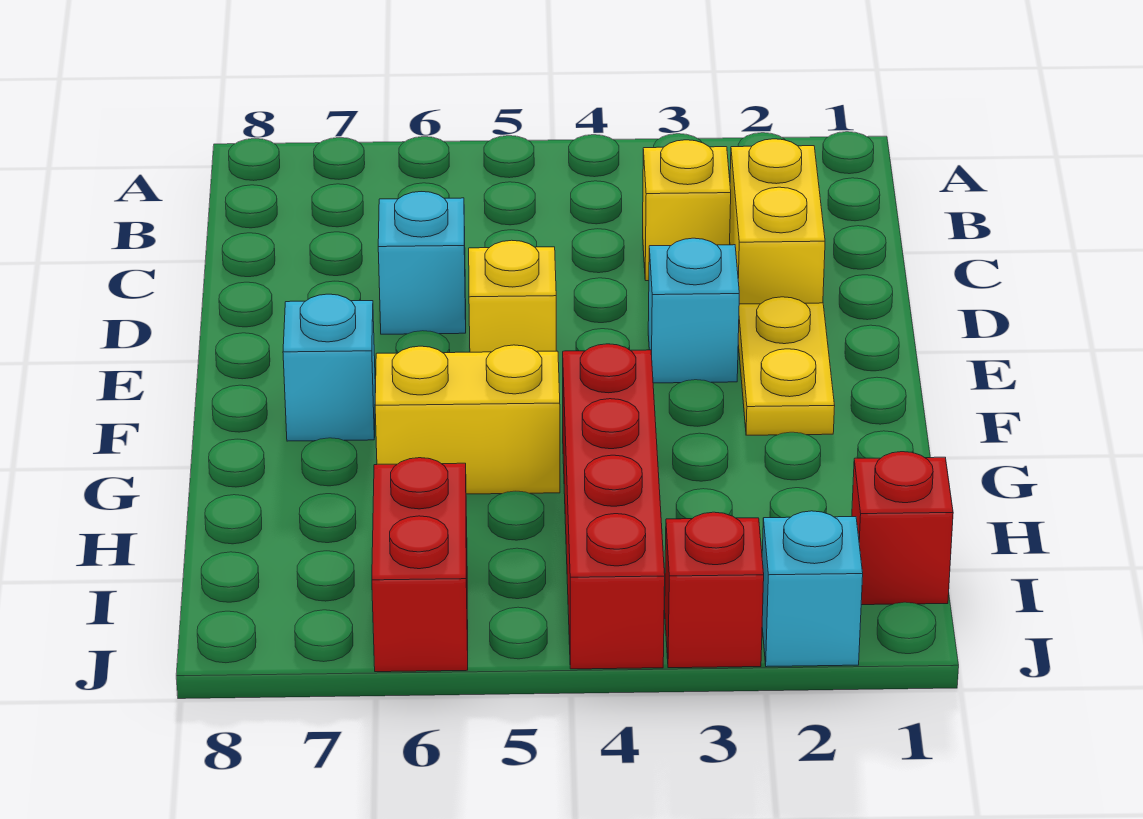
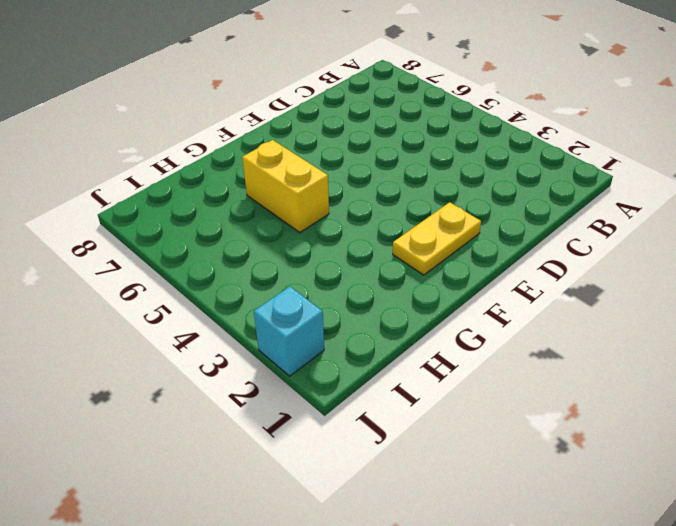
none -> yellow 1x2 brick [730,139,825,304]
none -> yellow 1x1 brick [643,140,731,281]
none -> cyan 1x1 brick [378,192,466,334]

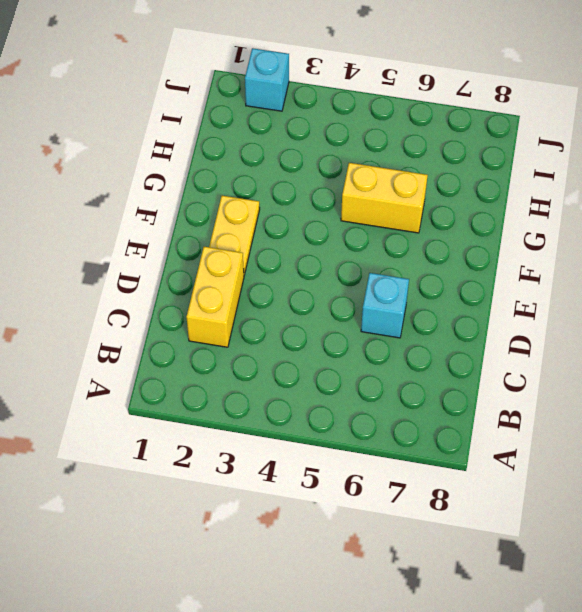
none -> yellow 1x1 brick [643,140,731,281]
none -> cyan 1x1 brick [648,238,739,383]
none -> yellow 1x1 brick [469,240,556,352]

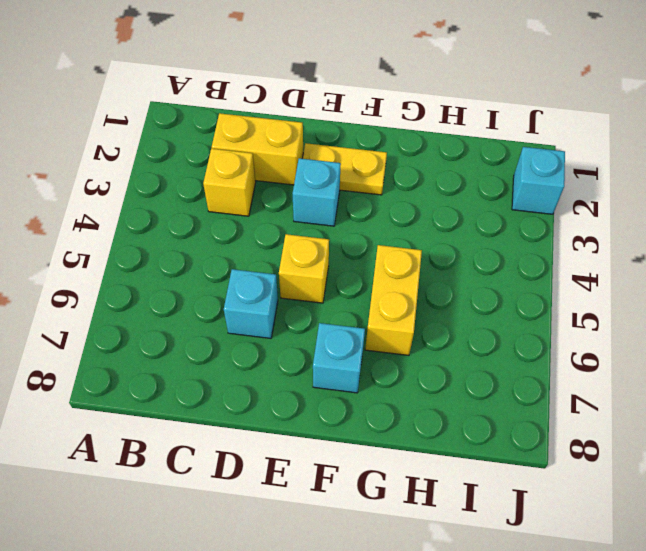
none -> red 1x4 brick [563,344,665,669]
none -> red 1x1 brick [852,452,953,605]
none -> red 1x2 brick [372,458,468,672]

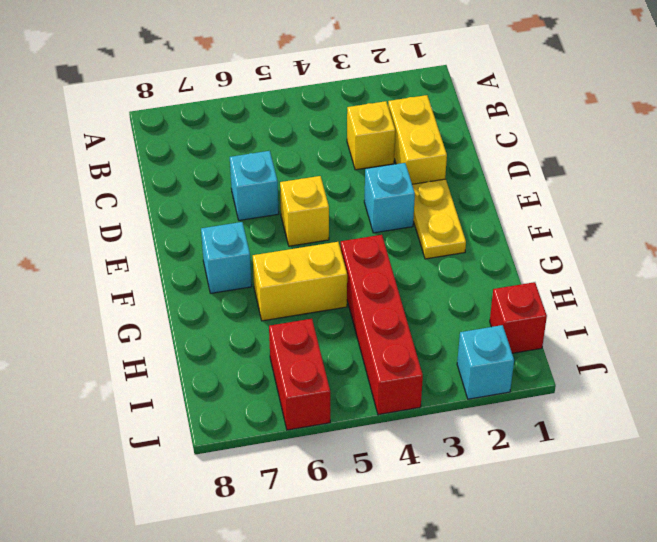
none -> red 1x1 brick [665,512,764,668]

